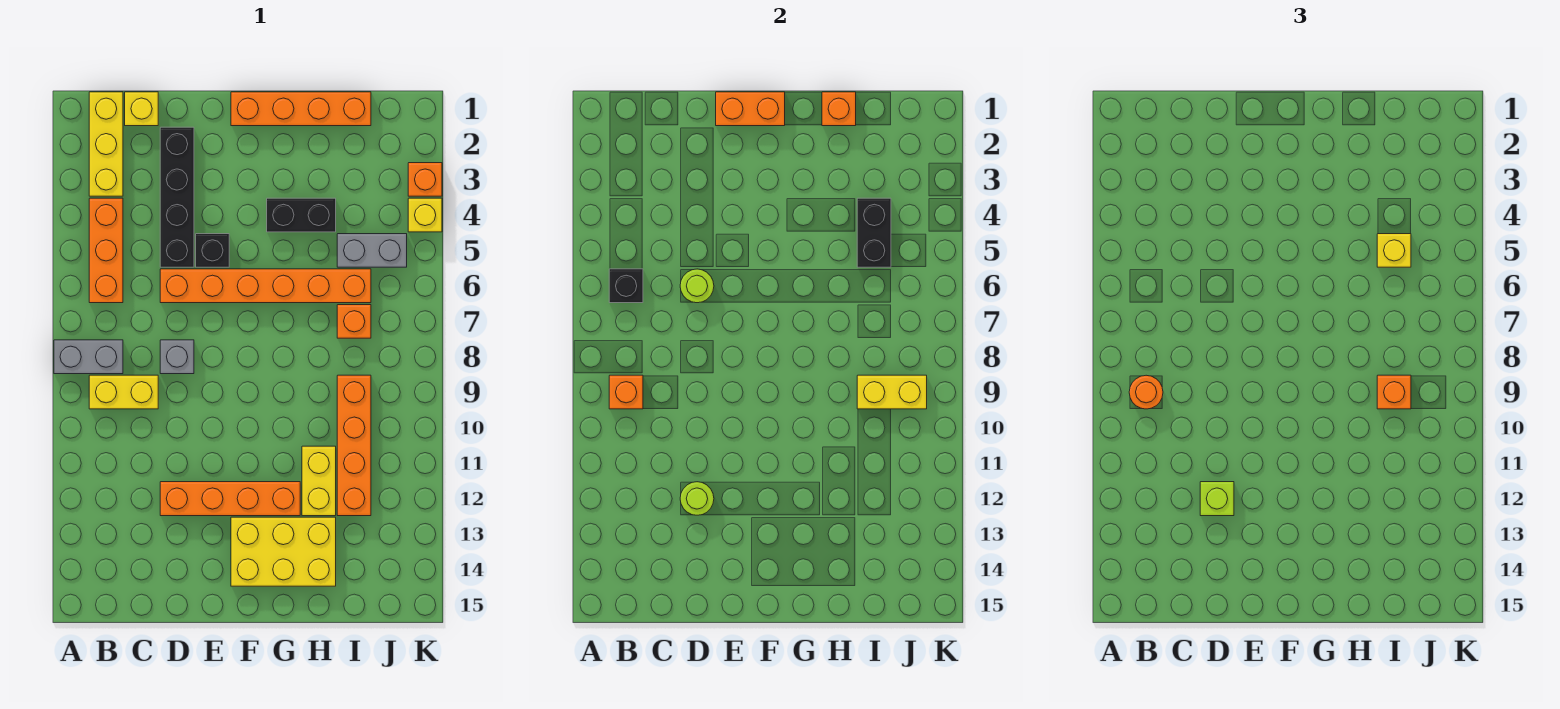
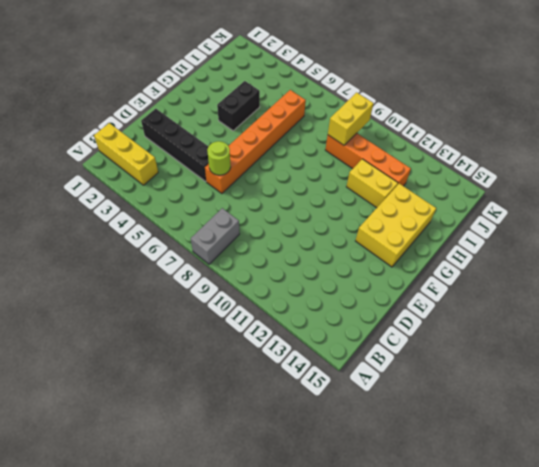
none -> orange 1x3 brick [89,198,123,303]
none -> yellow 1x2 brick [89,375,158,409]
none -> yellow 1x1 brick [125,92,158,126]
none -> grey 1x1 brick [160,340,194,374]

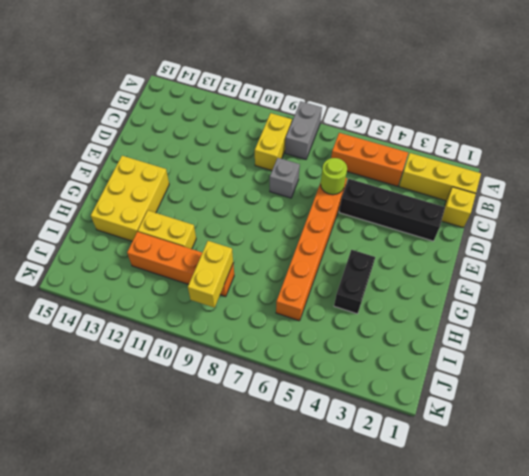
none -> orange 1x4 brick [160,482,300,516]
none -> black 1x1 brick [196,234,229,267]
none -> orange 1x4 brick [231,92,371,126]
none -> grey 1x2 brick [337,234,407,267]

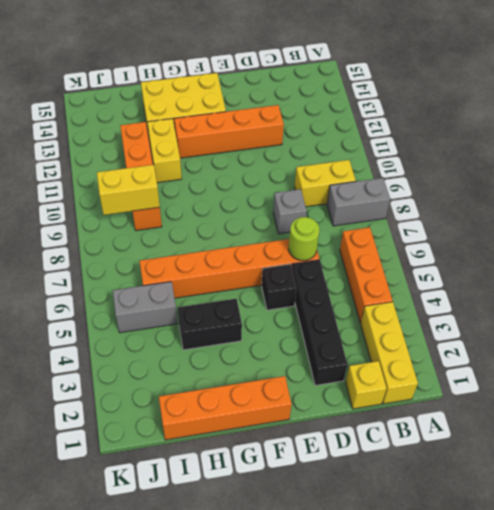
none -> orange 1x1 brick [337,305,371,338]
none -> orange 1x1 brick [408,163,442,196]
none -> yellow 1x1 brick [408,198,442,232]
none -> black 1x1 brick [609,269,643,303]

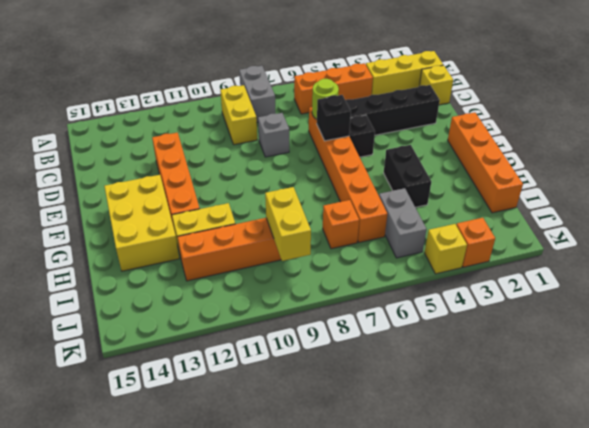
black 1x1 brick [317,95,351,141] -> black 1x1 brick moved to [609,269,643,303]
none -> orange 1x1 brick [609,375,643,409]
none -> lime 1x1 round brick [680,482,714,515]
none -> orange 1x2 brick [716,92,785,126]
none -> orange 1x1 brick [822,92,856,126]

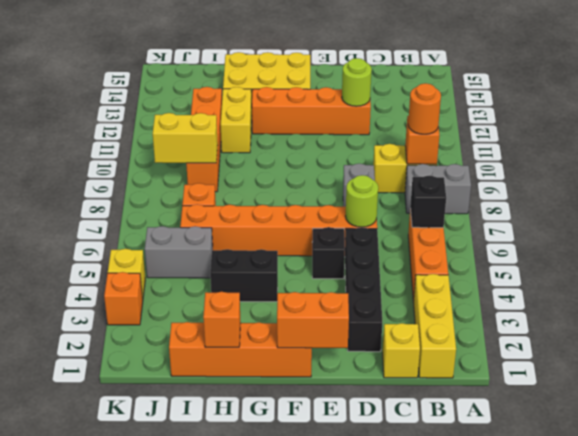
none -> black 1x2 brick [857,198,891,267]
none -> lime 1x1 brick [1200,482,1234,516]
none -> yellow 1x1 brick [1377,234,1411,267]
none -> orange 1x1 brick [1377,375,1411,409]

